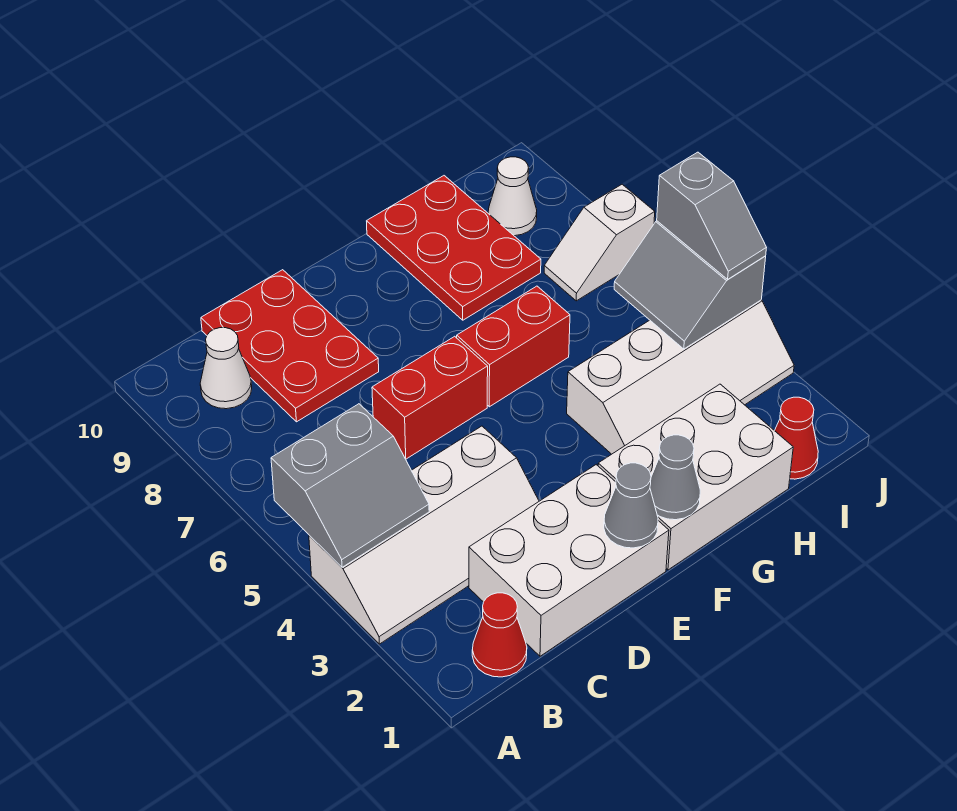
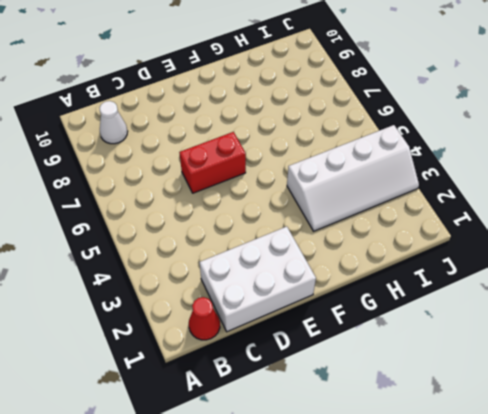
none -> white 2x4 slope [309,426,539,644]
none -> red 2x3 plate [201,270,379,422]
none -> white 2x3 brick [598,384,793,570]

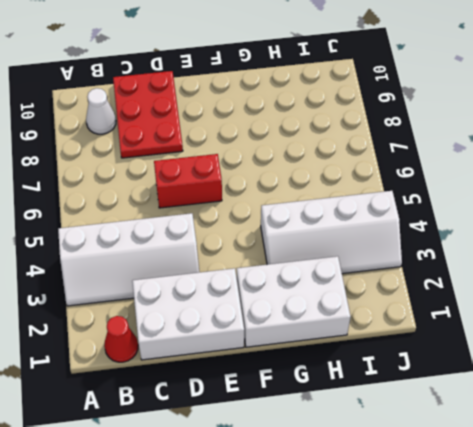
none -> red 1x2 brick [457,286,570,407]
none -> red 2x3 plate [367,176,541,320]
none -> red 1x1 cone [775,397,818,479]

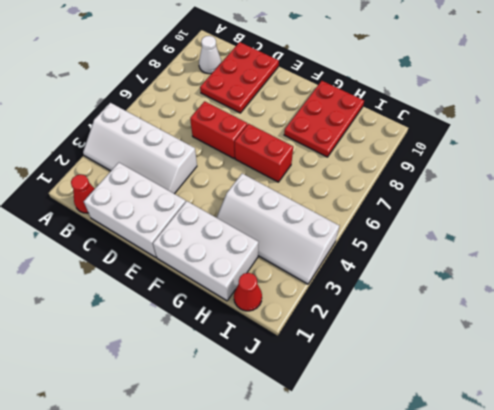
none -> white 1x2 slope [544,184,655,301]
none -> white 1x1 cone [488,157,537,236]
none -> grey 2x2 slope [271,404,429,567]

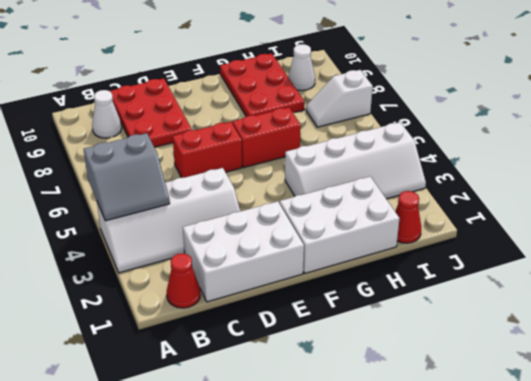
none -> grey 1x1 cone [604,463,658,548]
none -> grey 1x1 cone [650,435,700,520]
none -> grey 2x2 slope [614,221,766,349]

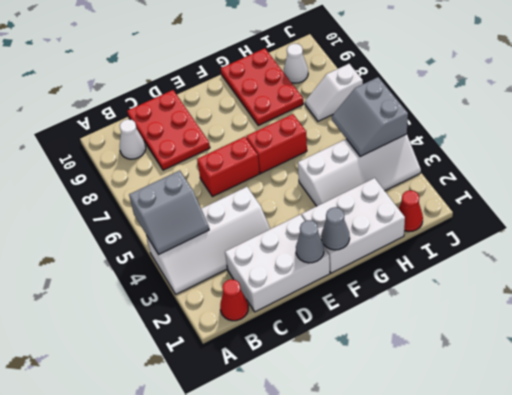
none -> grey 1x2 slope [657,152,766,279]

